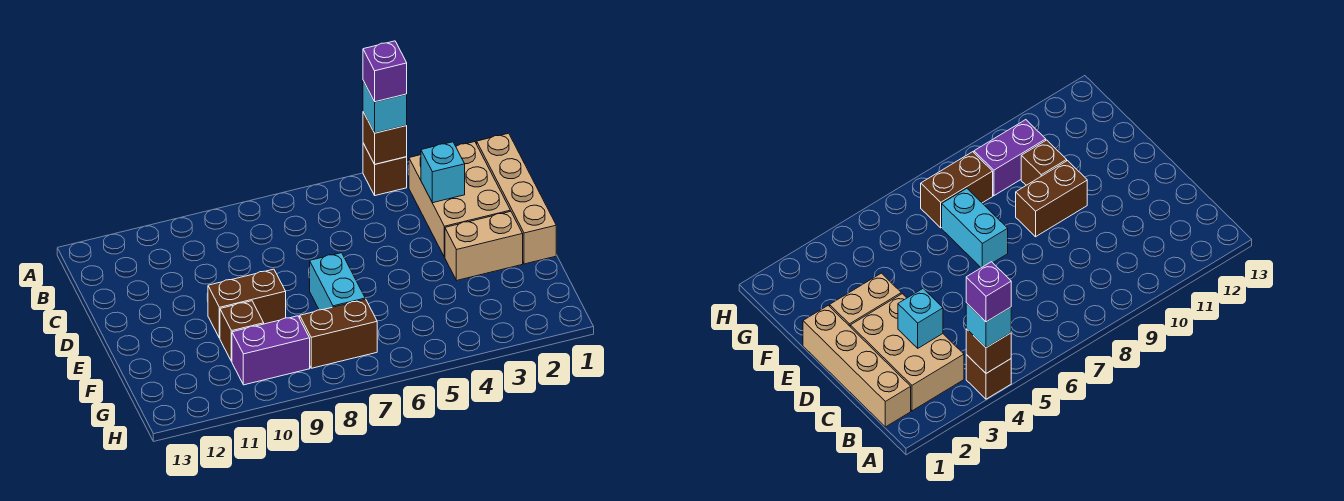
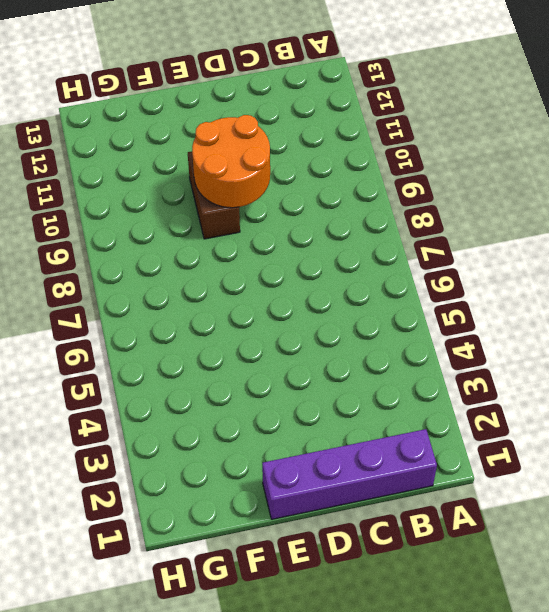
purple 1x4 brick [262,429,437,519] -> tan 1x4 brick [477,133,556,264]
orange 2x2 round brick [192,115,270,208] -> none
none -> brown 1x1 brick [363,143,407,196]
none -> tan 2x3 brick [409,142,511,257]
none -> tan 1x2 brick [445,211,523,280]

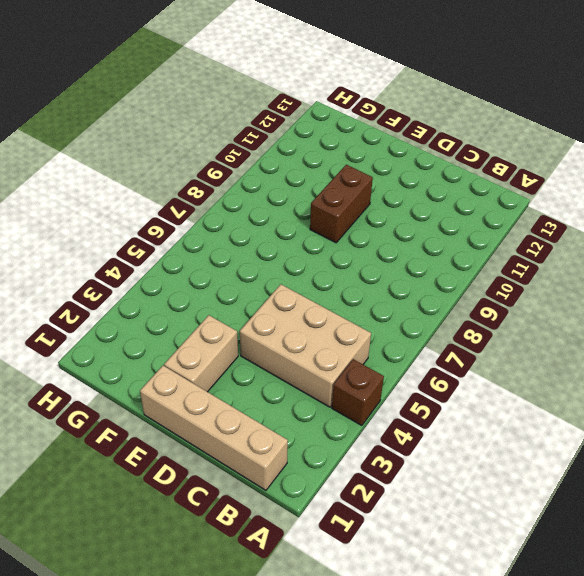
tan 2x3 brick [240,284,371,407] -> tan 2x3 brick moved to [409,142,511,257]
none -> cyan 1x2 brick [310,253,365,310]
none -> brown 1x1 brick [220,301,264,361]
none -> brown 1x2 brick [300,299,377,368]

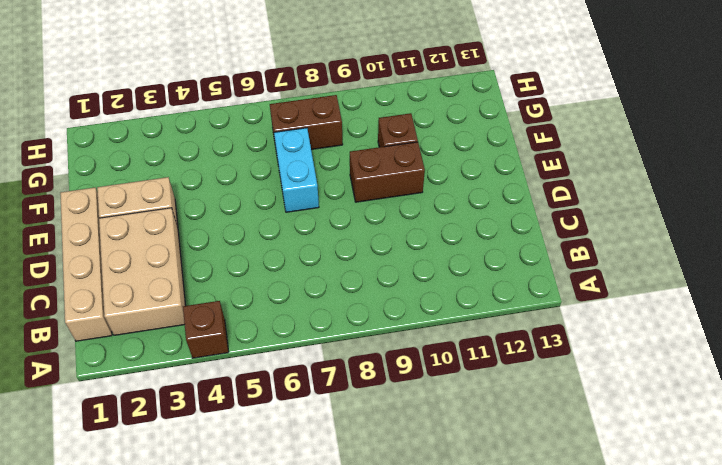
none -> purple 1x2 brick [232,316,310,385]
none -> brown 1x1 brick [363,112,407,164]
none -> cyan 1x1 brick [421,142,465,203]

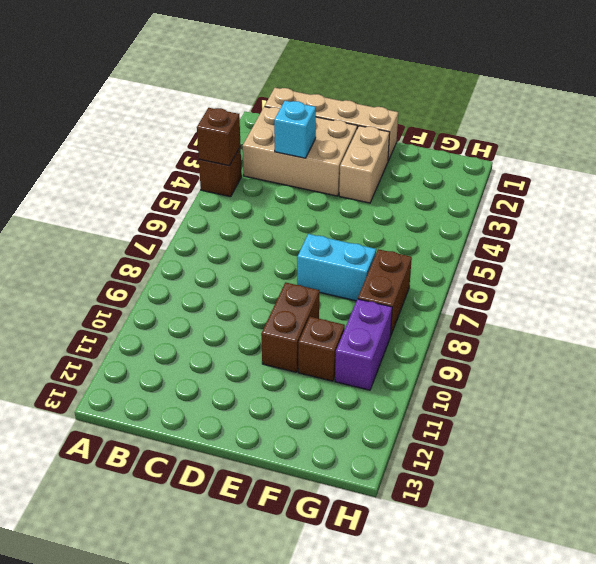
none -> cyan 1x1 brick [363,81,407,133]
none -> purple 1x1 brick [363,41,407,102]

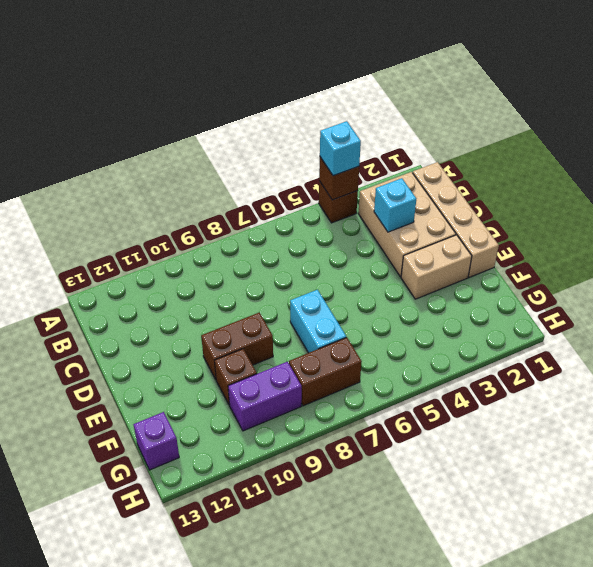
purple 1x1 brick [133,412,179,470] -> purple 1x1 brick moved to [363,41,407,102]

